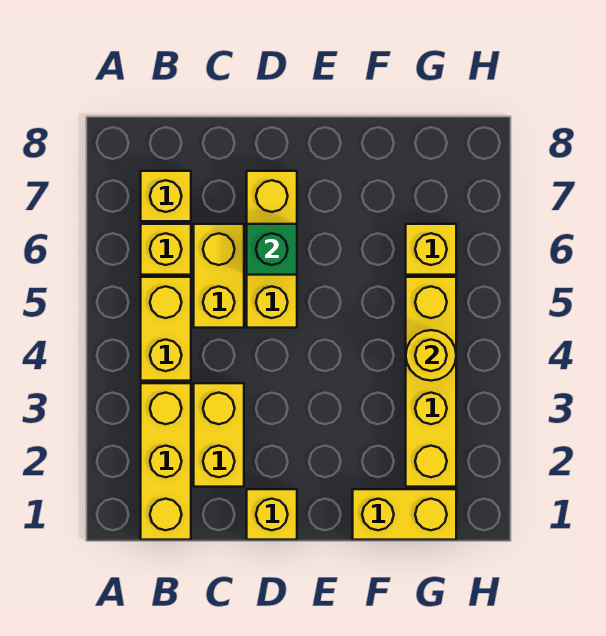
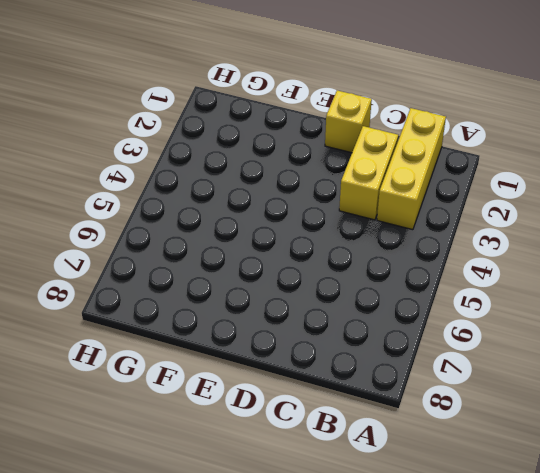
none -> yellow 1x2 brick [141,277,191,381]
none -> yellow 1x1 brick [141,224,191,275]
none -> yellow 1x1 brick [141,171,191,221]

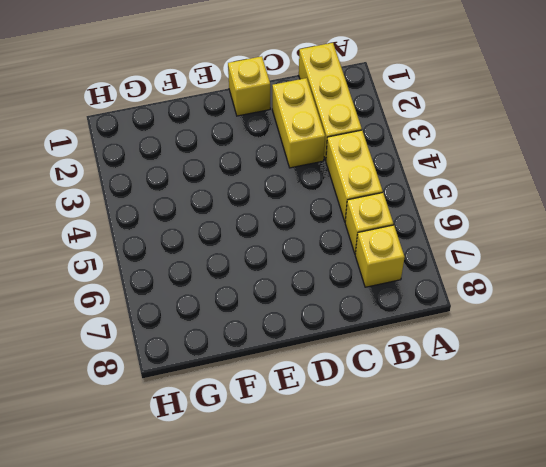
none -> yellow 1x2 brick [194,224,244,328]
none -> yellow 1x3 brick [247,171,297,328]
none -> yellow 1x2 brick [353,489,456,540]

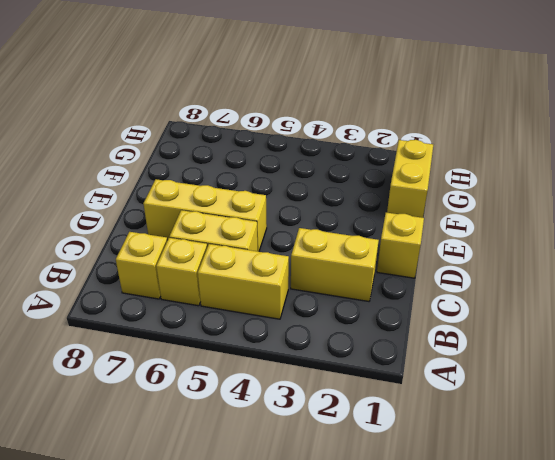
none -> yellow 1x3 brick [141,383,191,540]
none -> yellow 1x4 brick [406,277,456,487]
none -> yellow 1x1 brick [406,224,456,275]

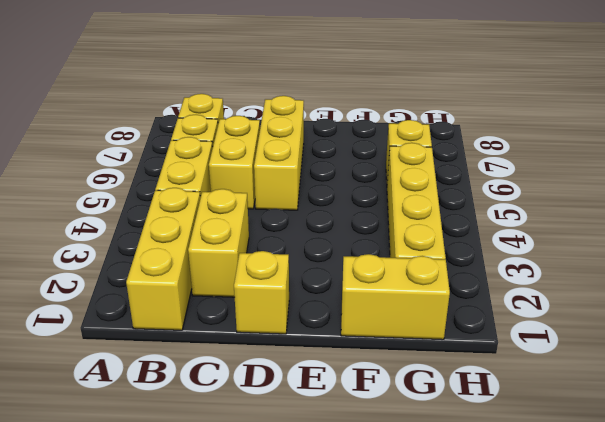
none -> green 1x1 brick [247,224,297,275]
none -> yellow 1x1 round brick [406,330,456,381]

